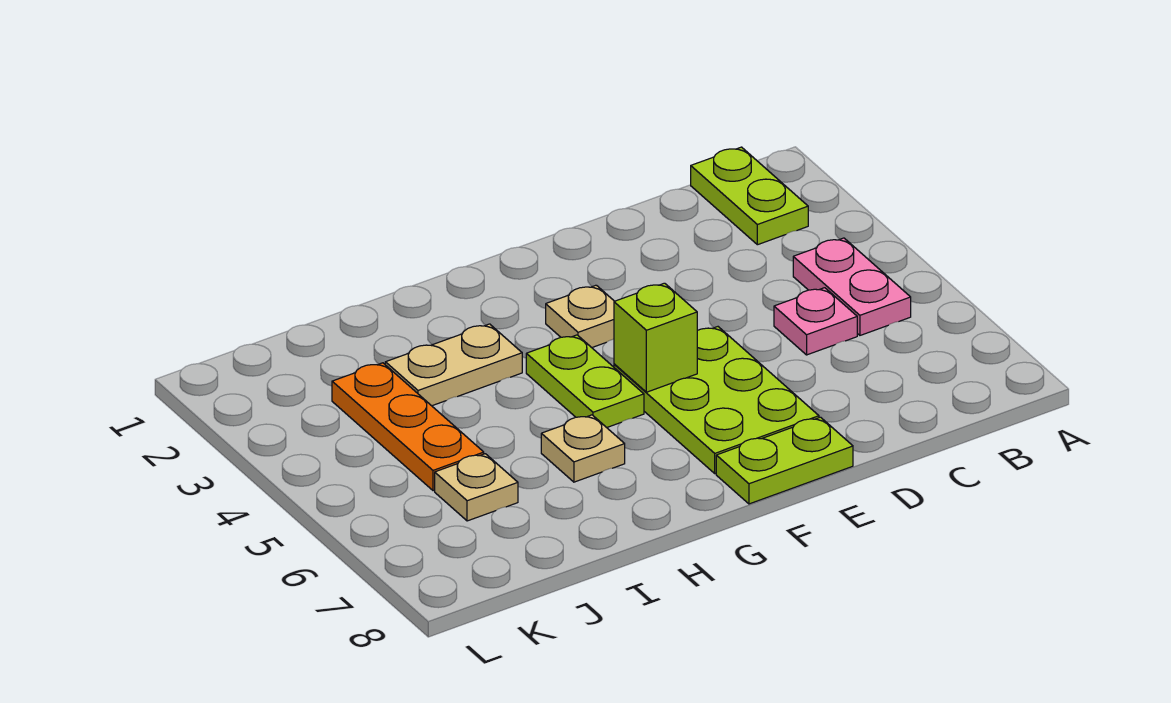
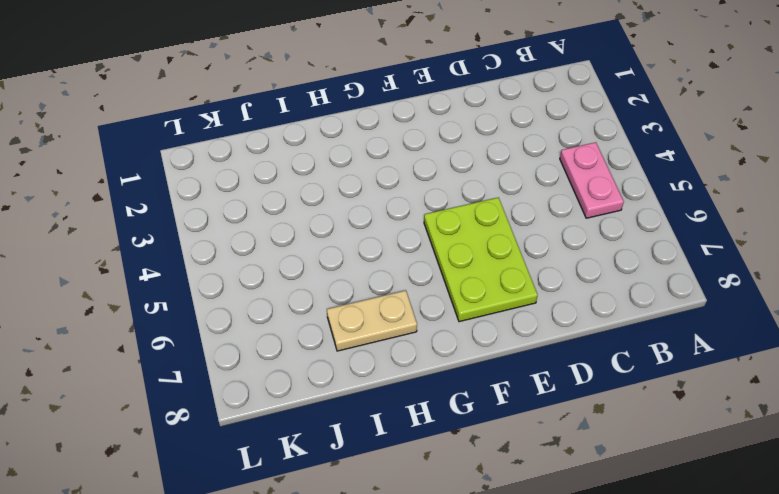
tan 1x2 plate [327,290,417,351] -> tan 1x2 plate moved to [385,324,522,406]
none -> lime 1x2 plate [691,147,808,245]
none -> pink 1x1 plate [774,288,857,355]
none -> lime 1x2 plate [716,417,853,504]

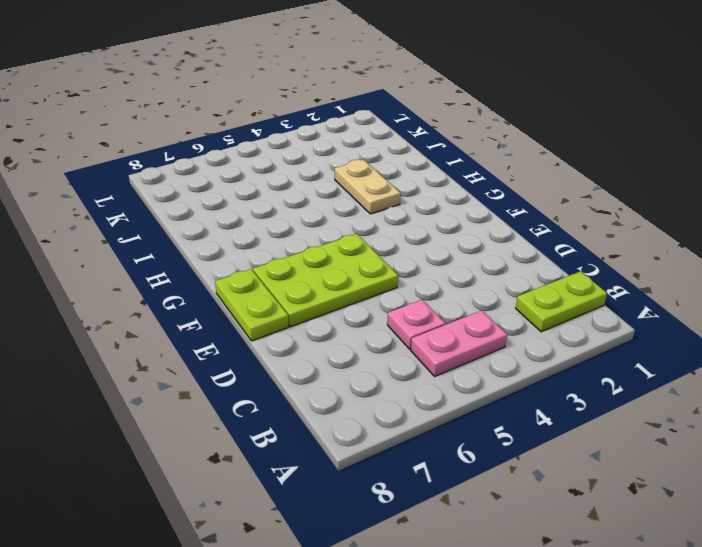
none -> tan 1x1 plate [546,285,614,348]
none -> lime 1x2 plate [526,335,644,428]
none -> tan 1x1 plate [541,415,625,482]

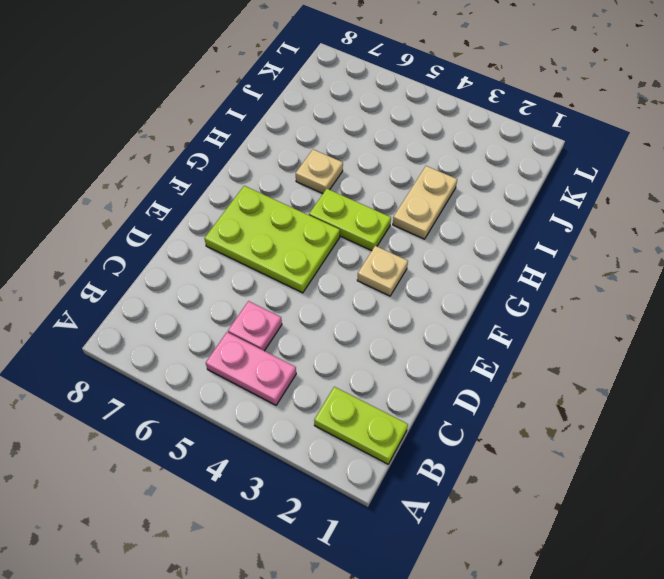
none -> lime 1x2 plate [716,417,853,504]
none -> orange 1x3 plate [332,363,484,491]
none -> tan 1x1 plate [435,454,518,521]

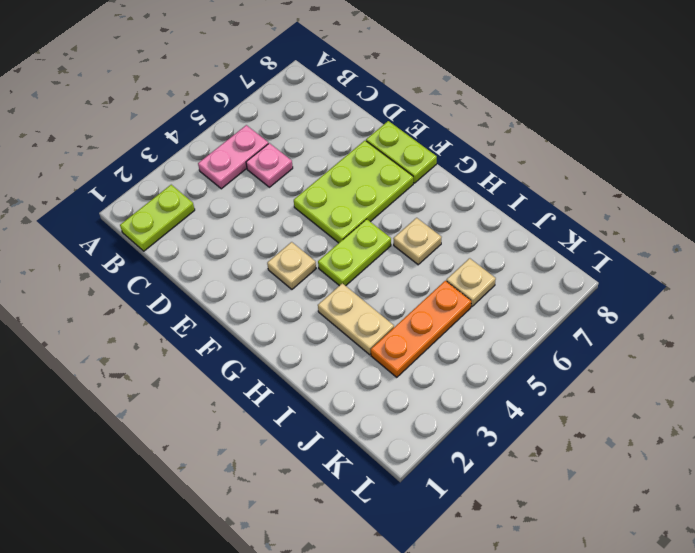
none -> lime 1x1 brick [614,283,697,392]

